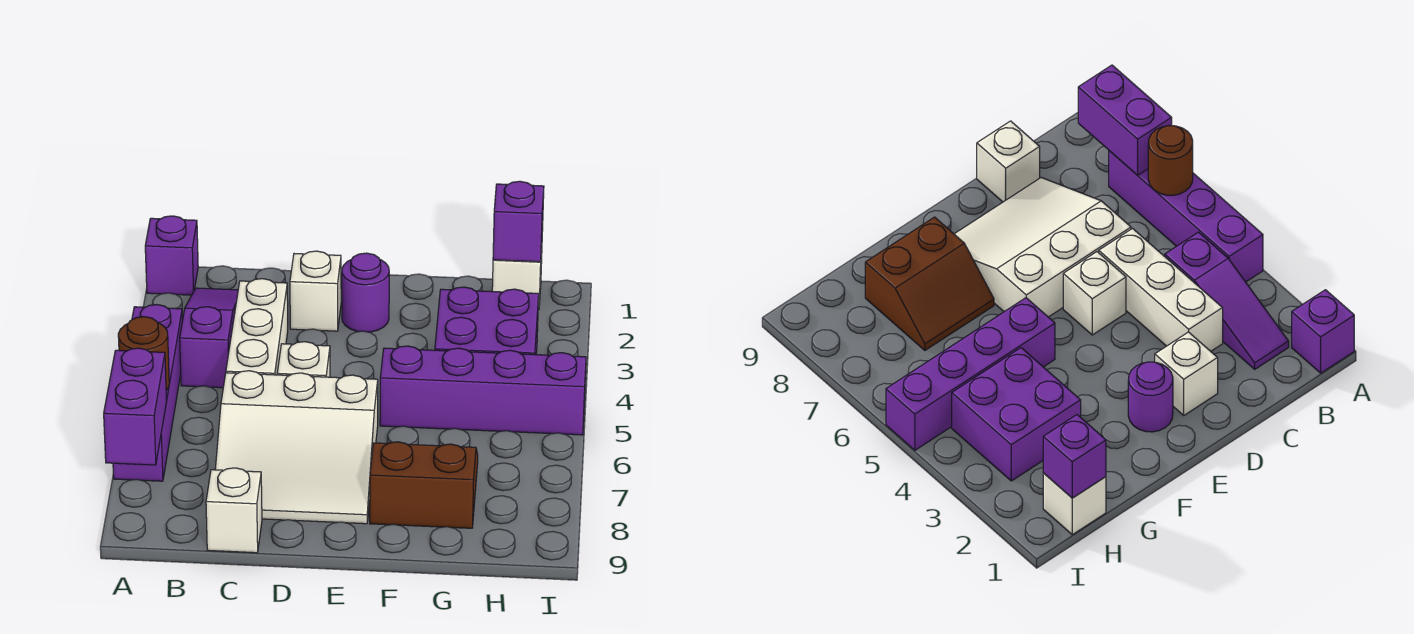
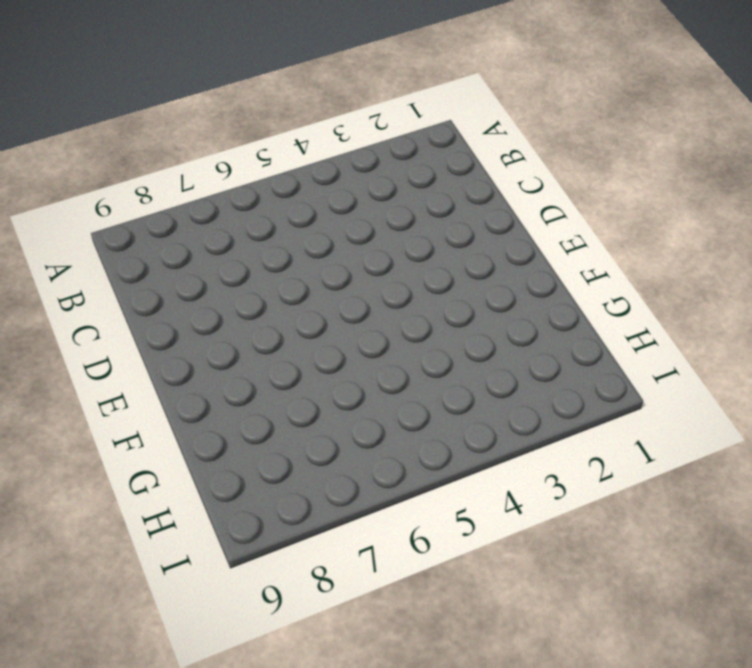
none -> purple 1x1 brick [145,216,198,295]
none -> purple 1x4 brick [113,305,183,481]
none -> purple 1x3 slope [180,288,238,388]

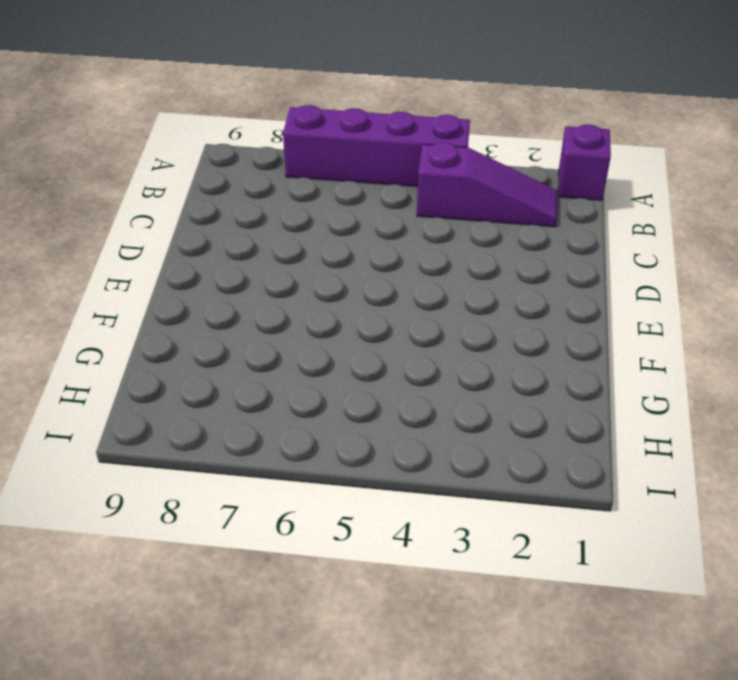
none -> white 1x3 brick [226,279,288,375]
none -> white 3x3 slope [215,371,378,524]
none -> white 1x1 brick [206,468,262,553]

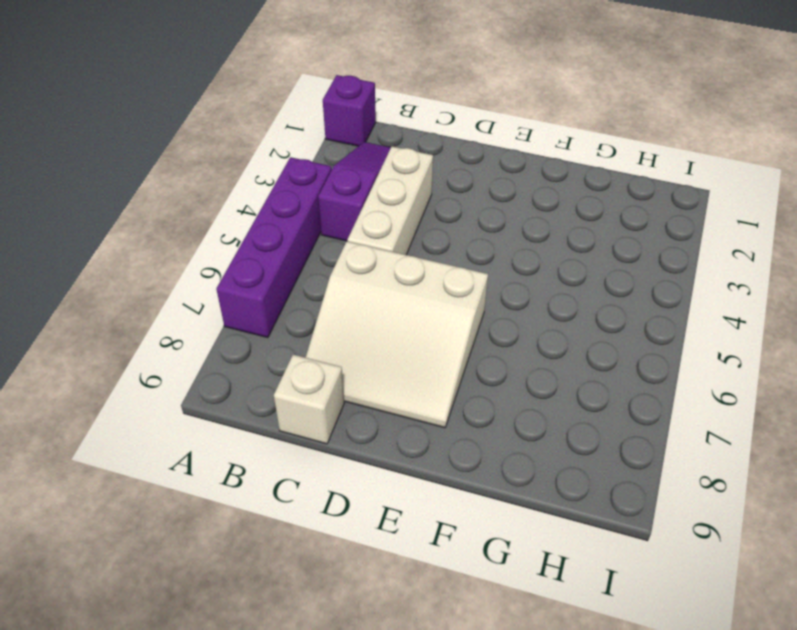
none -> white 1x1 brick [290,251,341,331]
none -> white 1x1 brick [277,342,330,377]
none -> purple 1x1 round brick [342,253,389,332]

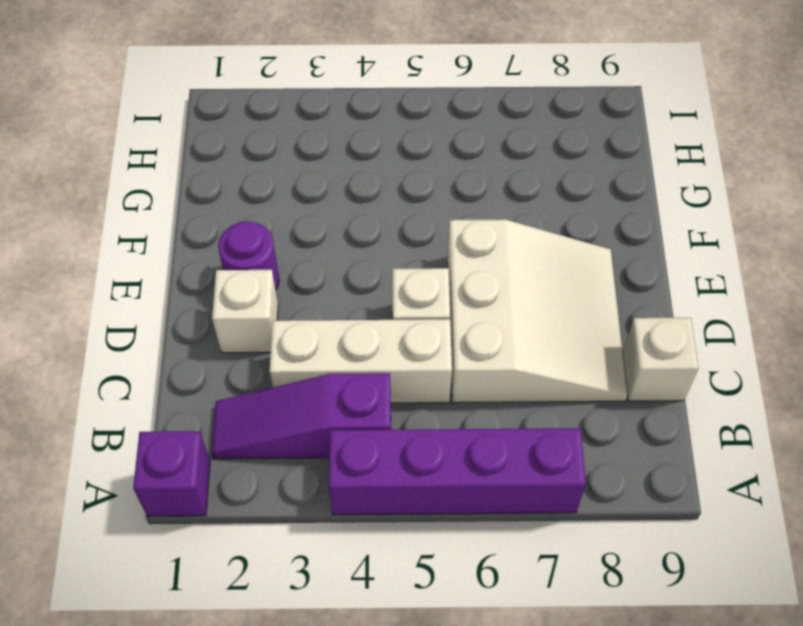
none -> purple 1x4 brick [380,346,586,435]
none -> brown 2x2 slope [370,442,478,528]
none -> purple 2x2 brick [435,287,539,355]

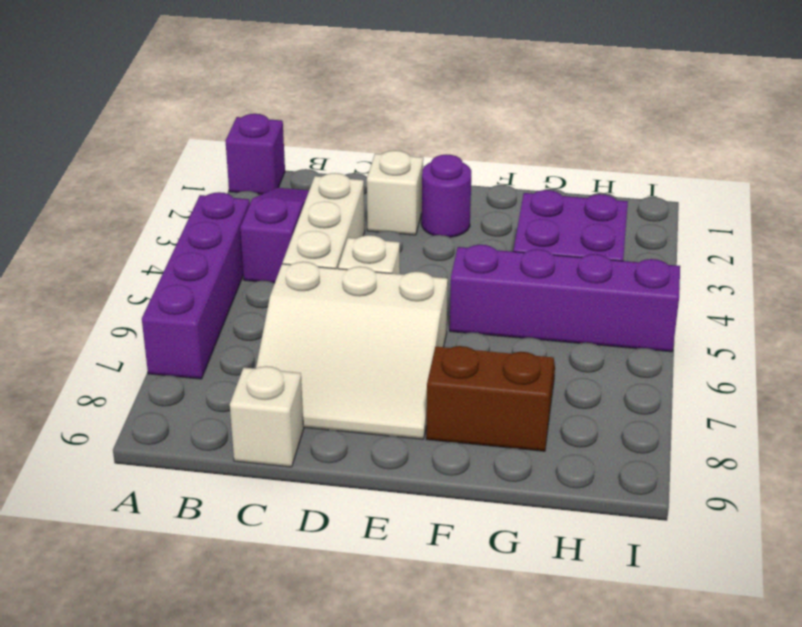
none -> white 1x1 brick [492,248,542,310]
none -> brown 1x1 round brick [118,317,169,390]
none -> purple 1x2 brick [104,348,167,465]

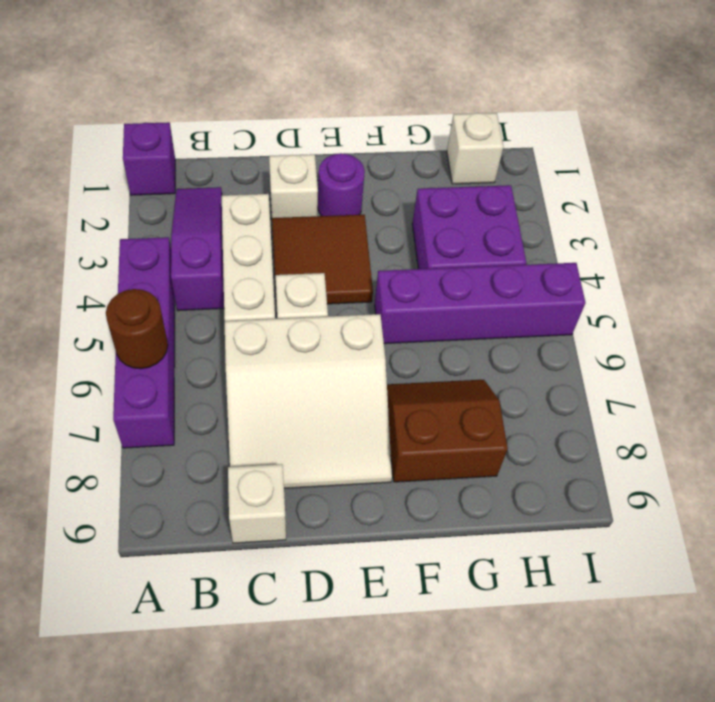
brown 2x2 tile [272,215,373,304] -> none
none -> purple 1x2 brick [104,348,167,465]
none -> purple 1x1 brick [493,181,544,262]

